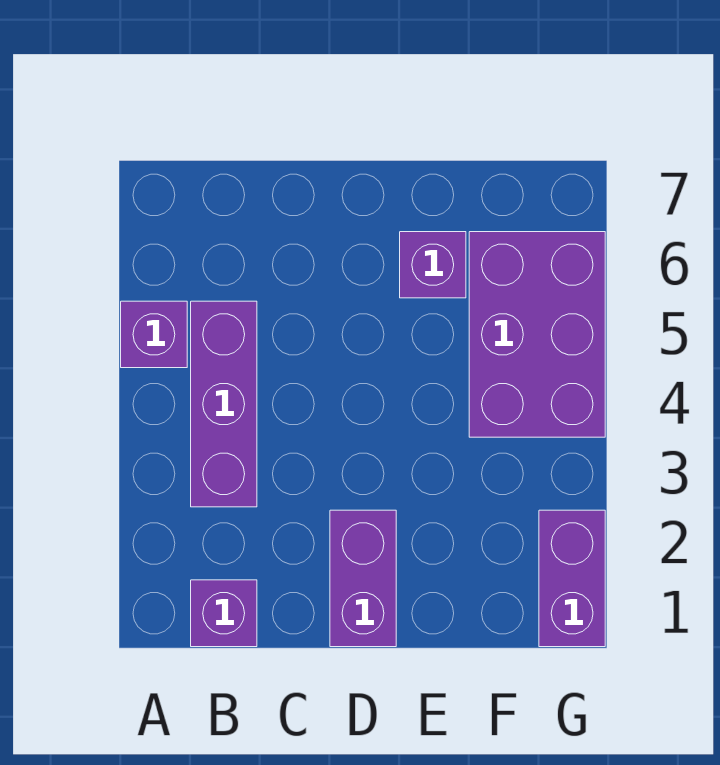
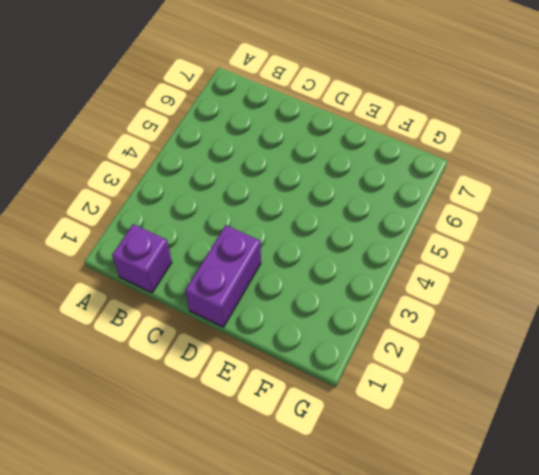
none -> purple 1x1 brick [121,301,187,368]
none -> purple 1x3 brick [191,301,257,507]

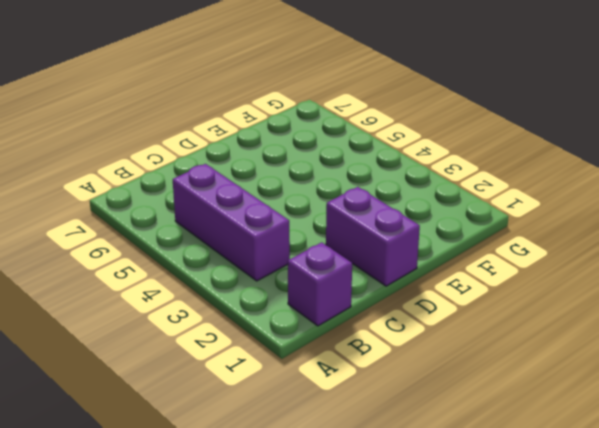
none -> purple 1x1 brick [121,301,187,368]
none -> purple 1x1 brick [400,232,466,298]

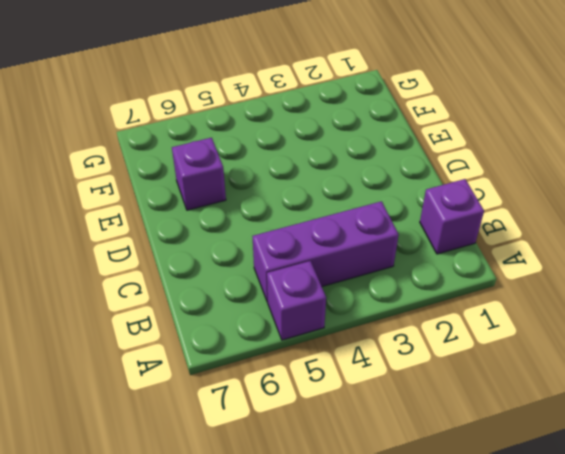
none -> purple 1x2 brick [330,510,396,647]
none -> purple 2x3 brick [469,232,605,437]

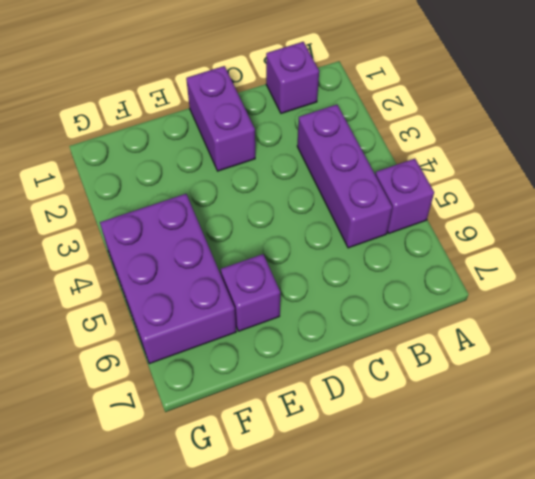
none -> purple 1x2 brick [539,510,605,647]

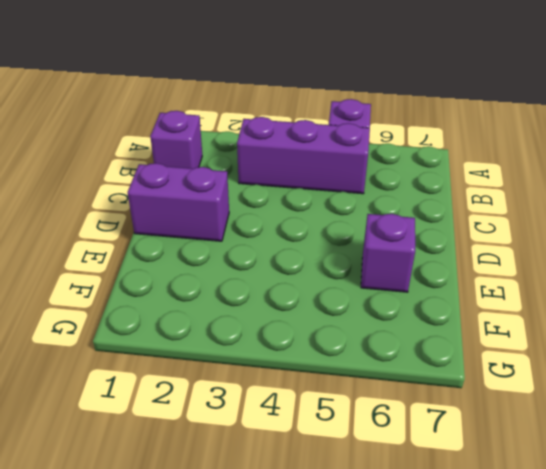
none -> purple 2x3 brick [469,232,605,437]
none -> purple 1x2 brick [539,510,605,647]

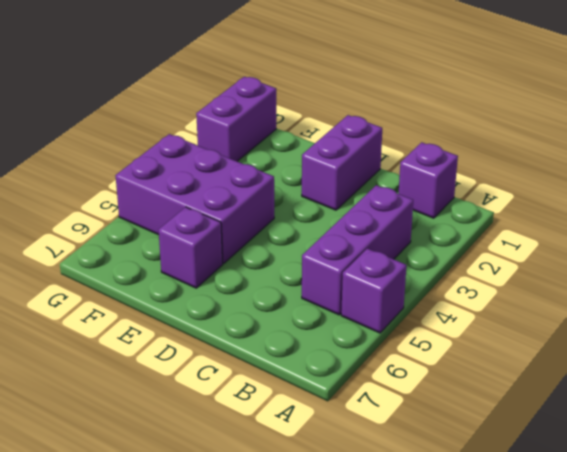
purple 2x3 brick [115,134,274,263] -> purple 2x3 brick turned to [469,232,605,437]

